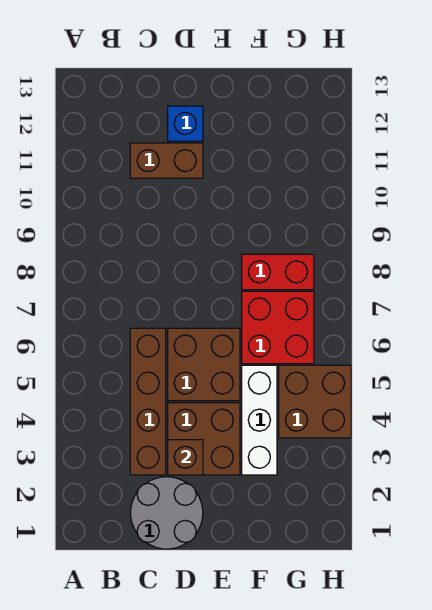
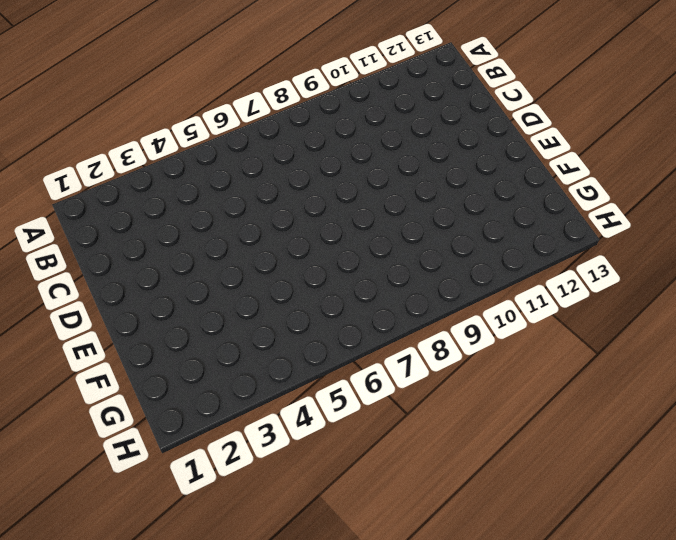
none -> grey 2x2 round brick [131,477,203,549]
none -> brown 1x4 brick [130,328,166,475]

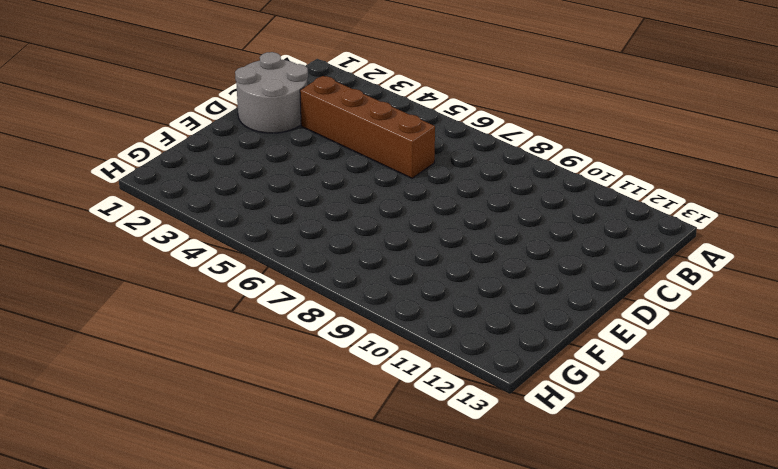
none -> brown 1x2 brick [130,143,203,178]
none -> brown 2x2 brick [168,403,240,475]

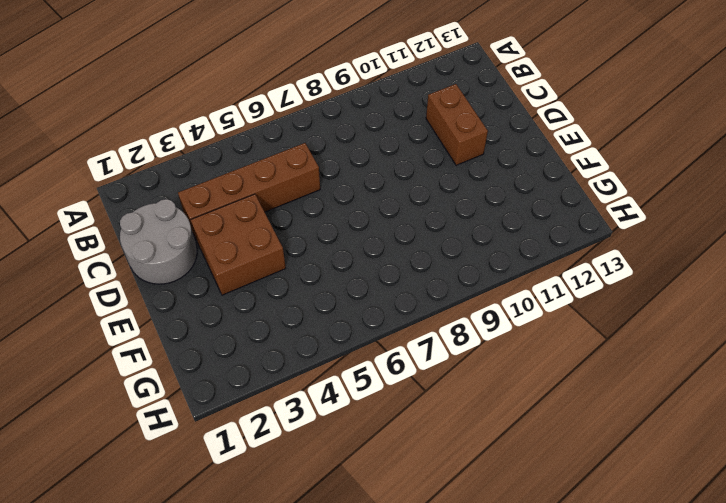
none -> brown 2x2 brick [168,328,240,401]
none -> blue 1x1 brick [168,106,203,141]

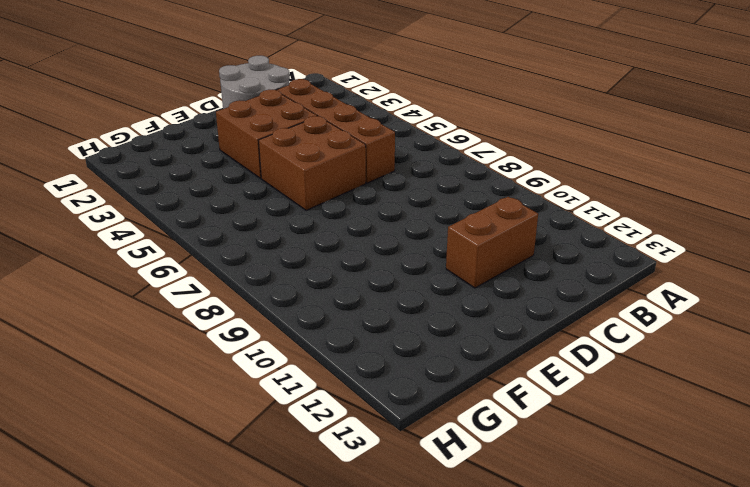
none -> blue 1x1 brick [168,106,203,141]
none -> white 1x3 brick [242,365,277,475]

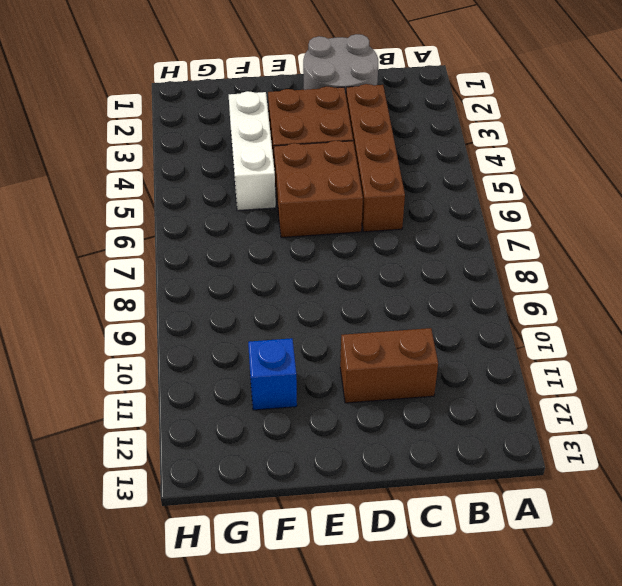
blue 1x1 brick [248,338,297,410] -> blue 1x1 brick moved to [168,106,203,141]
none -> red 2x2 brick [242,291,314,364]
none -> red 1x2 brick [242,254,314,290]

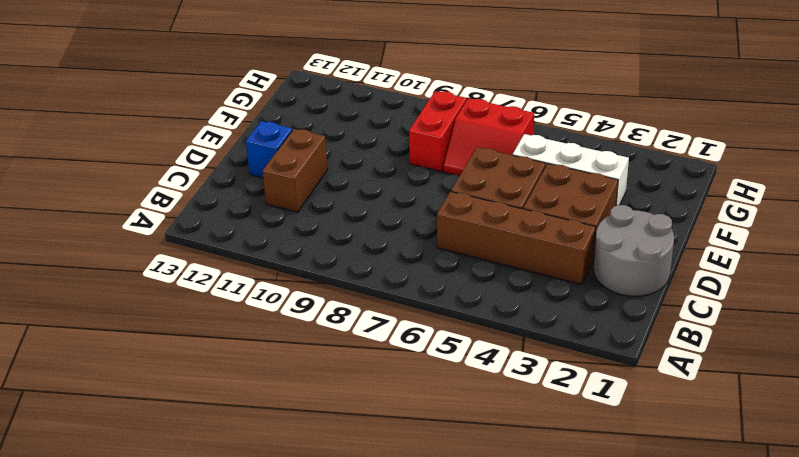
red 2x2 slope [443,98,534,176] -> red 2x2 brick [242,291,314,364]
none -> brown 2x2 brick [279,365,351,438]
none -> brown 1x1 brick [168,440,203,475]

